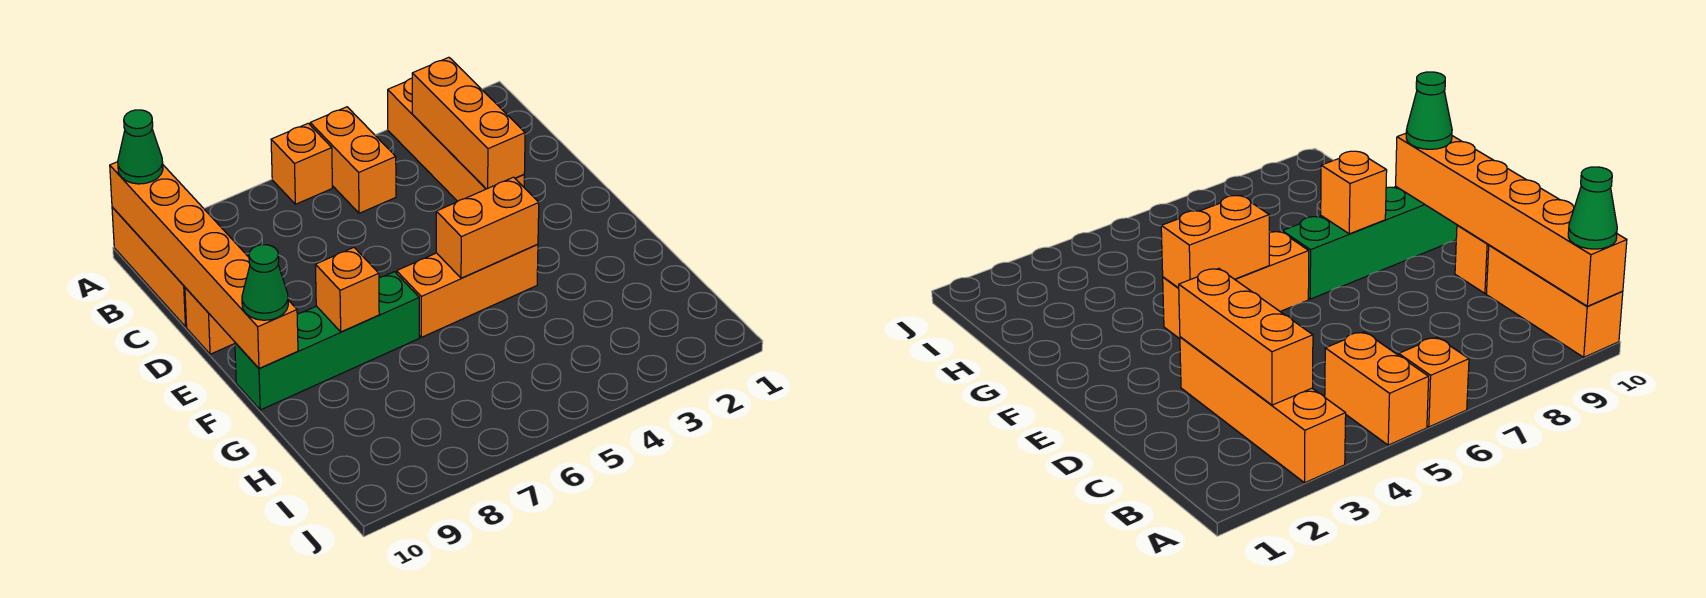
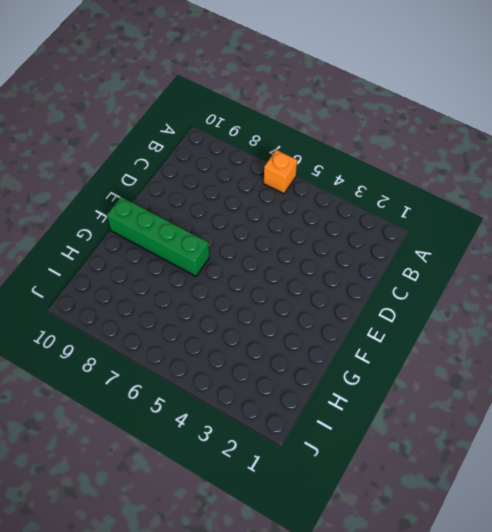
none -> orange 1x4 brick [388,78,524,201]
none -> orange 1x2 brick [310,107,396,213]
none -> orange 1x3 brick [112,207,187,327]

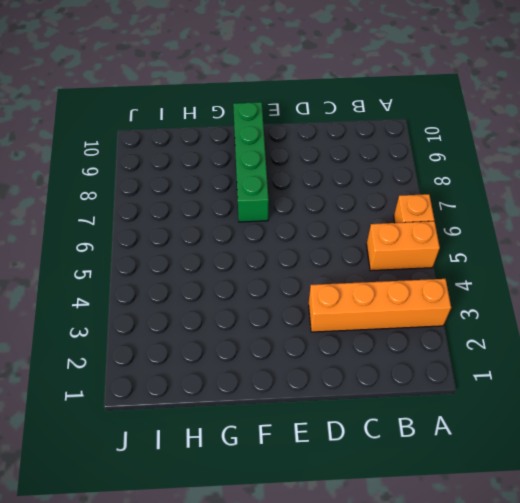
none -> orange 1x3 brick [112,207,187,327]
none -> orange 1x1 brick [185,288,235,354]
none -> orange 1x3 brick [397,244,538,337]

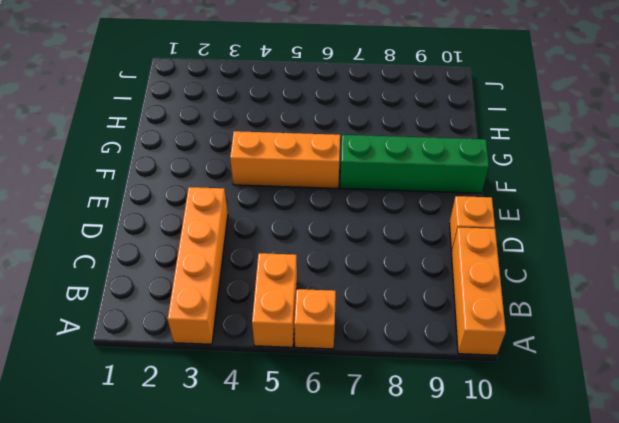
none -> orange 1x6 brick [110,162,298,368]
none -> orange 1x3 brick [412,57,525,189]
none -> orange 1x2 brick [436,177,539,278]

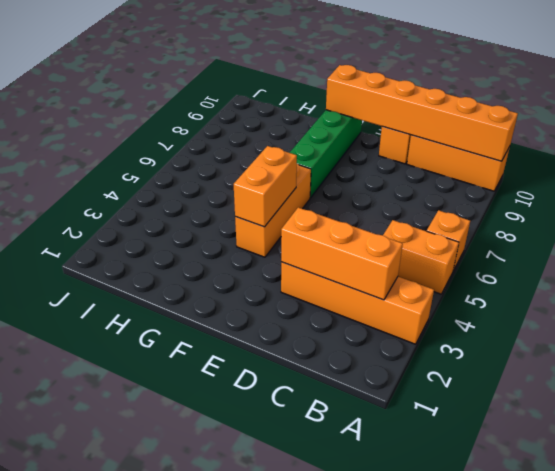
none -> orange 1x1 brick [315,248,379,332]
none -> green 1x1 cone [118,110,163,184]
none -> green 1x1 cone [242,245,288,320]

